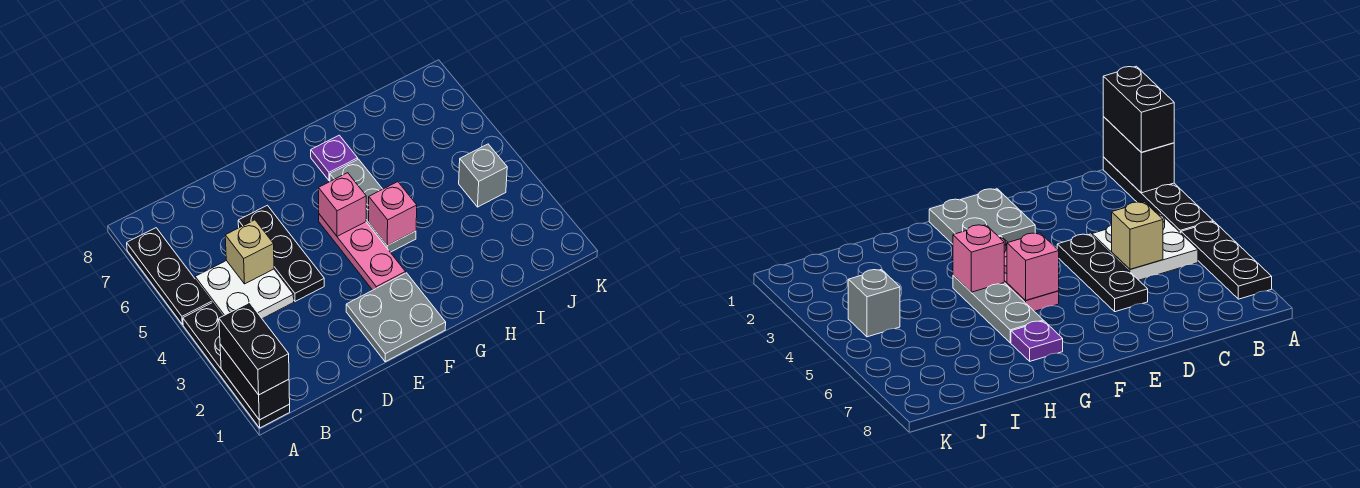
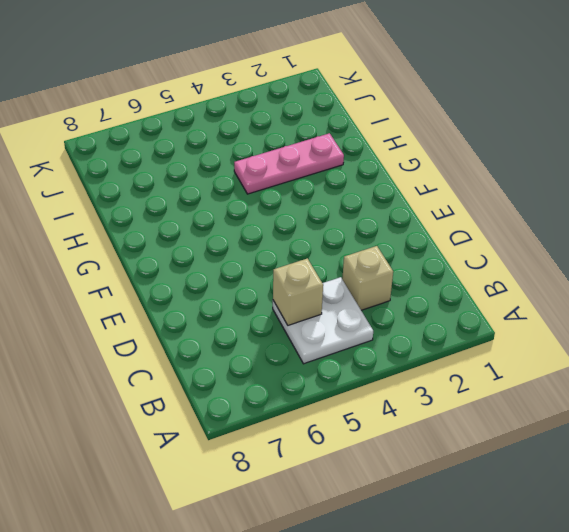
tan 1x1 brick [342,246,393,310] -> none
pink 1x3 plate [234,133,344,194] -> pink 1x3 plate moved to [319,214,406,290]
none -> black 1x4 plate [183,303,290,428]
none -> black 1x3 plate [127,228,212,324]
none -> black 1x3 plate [238,205,324,302]

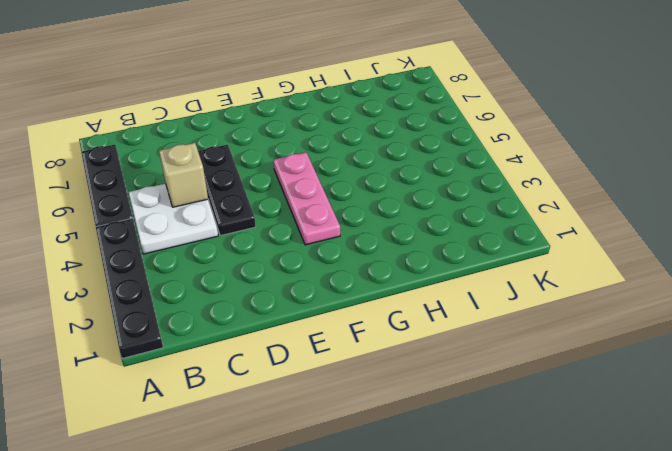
none -> grey 2x2 plate [346,273,446,362]
none -> grey 1x3 plate [330,159,416,252]
none -> purple 1x1 plate [311,135,358,181]

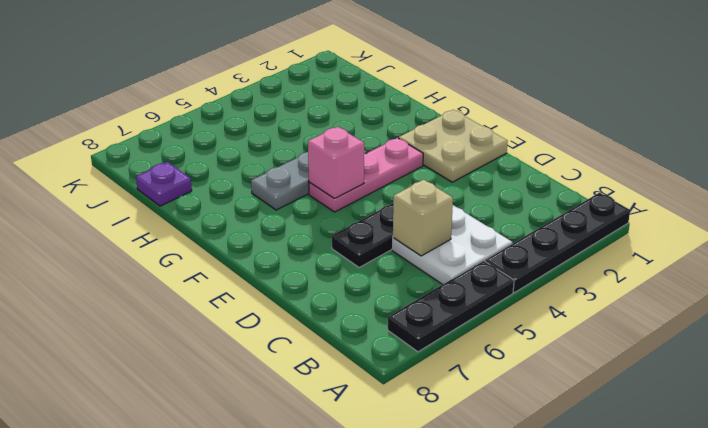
tan 2x2 plate [399,110,508,182] -> grey 2x2 plate [346,273,446,362]
purple 1x1 plate [136,162,192,206] -> purple 1x1 plate moved to [311,135,358,181]
none -> grey 1x1 brick [459,144,507,207]
none -> black 1x2 brick [220,344,290,420]
none -> pink 1x1 brick [369,182,417,245]

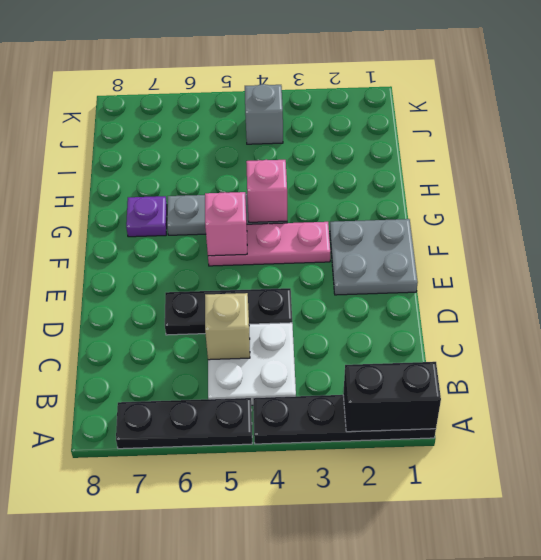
none -> black 1x2 brick [219,302,289,395]

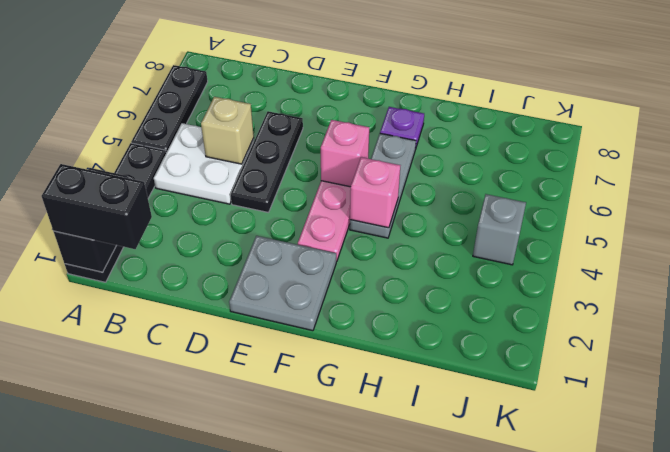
black 1x2 brick [42,164,152,249] -> black 1x2 brick turned to [219,302,289,395]

